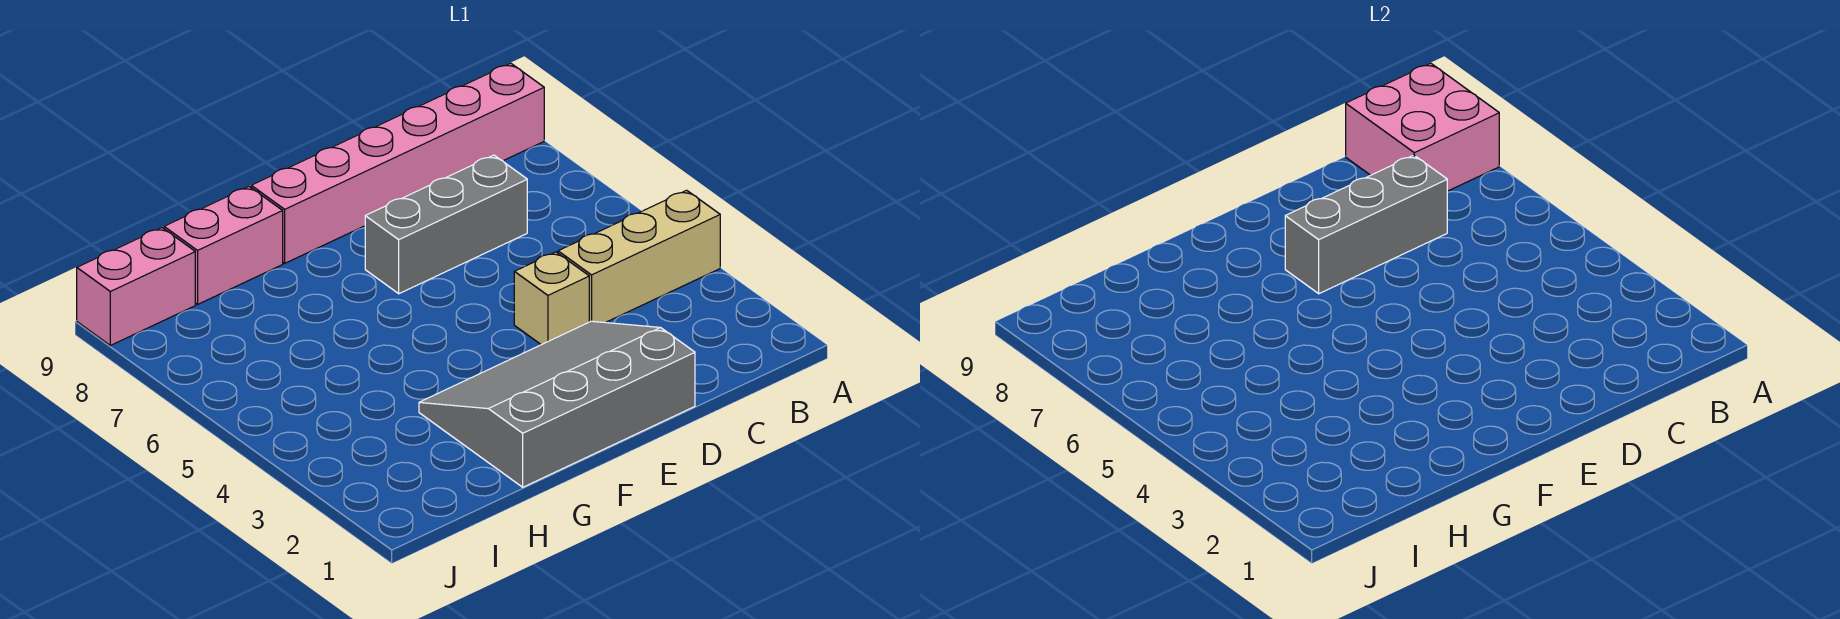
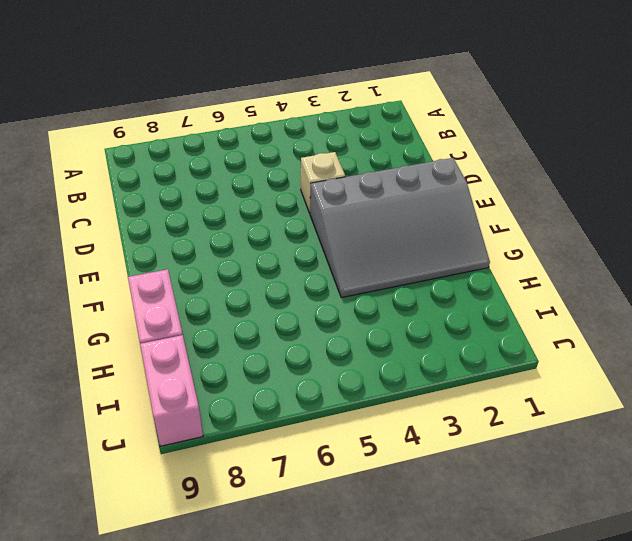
grey 3x4 slope [310,158,490,298] -> grey 3x4 slope turned to [419,321,695,487]
none -> tan 1x3 brick [558,190,720,323]
none -> pink 1x6 brick [251,63,544,263]

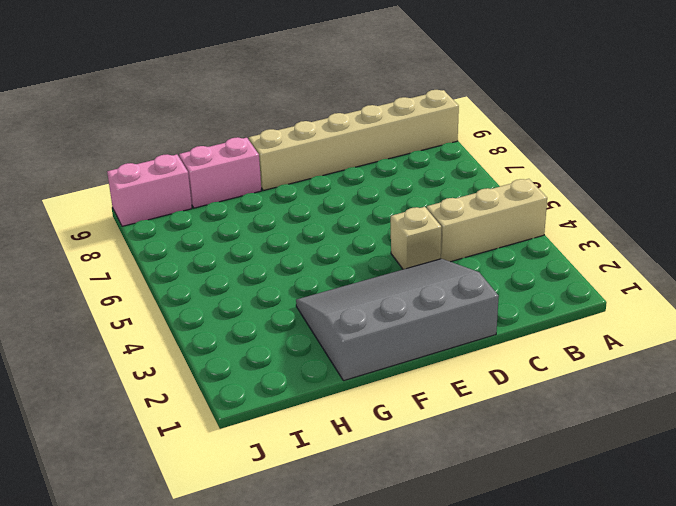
tan 1x6 brick [249,90,459,191] -> pink 1x6 brick [251,63,544,263]
none -> grey 1x3 brick [365,155,527,294]
none -> pink 2x2 brick [1346,63,1499,191]

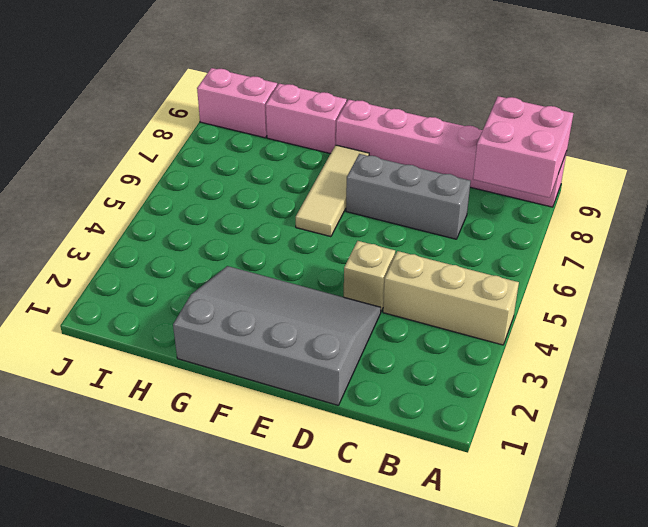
tan 1x3 tile [296,145,369,237] -> none
none -> grey 1x3 brick [1285,155,1447,294]

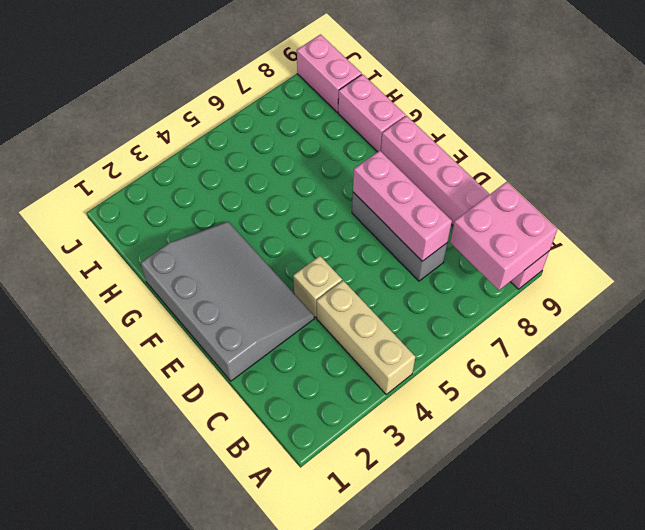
pink 1x3 brick [353,151,452,261] -> grey 1x3 brick [1285,155,1447,294]

